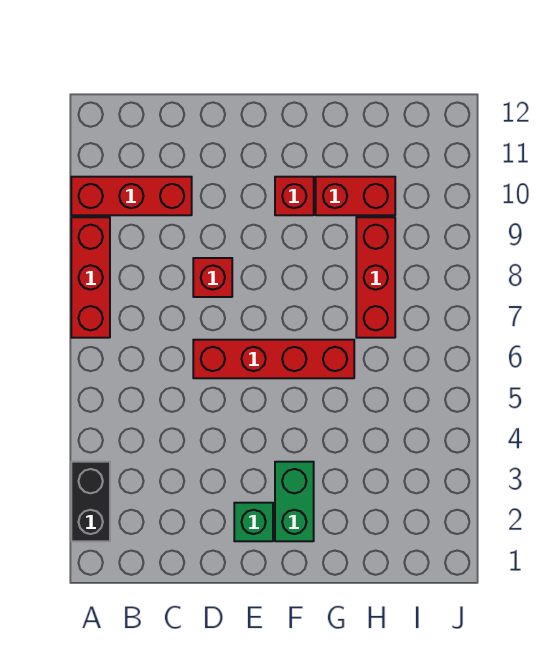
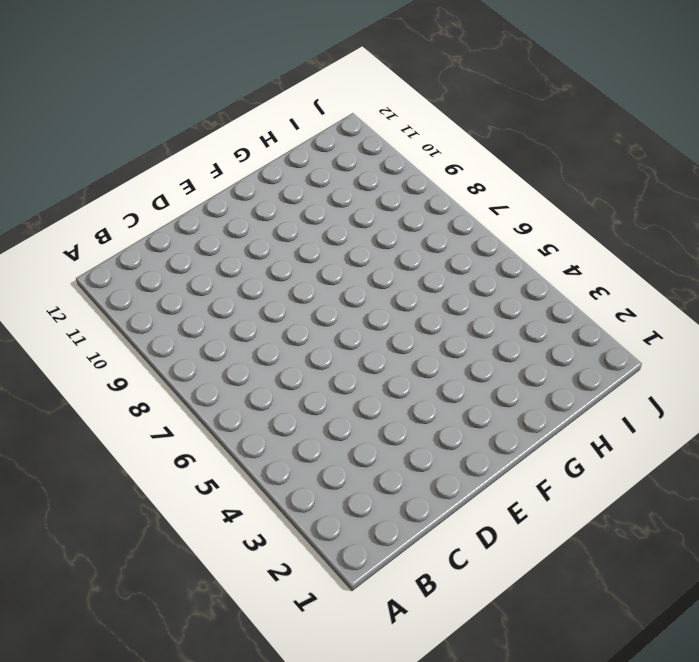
none -> black 1x2 brick [71,462,110,541]
none -> red 1x3 brick [71,217,110,338]

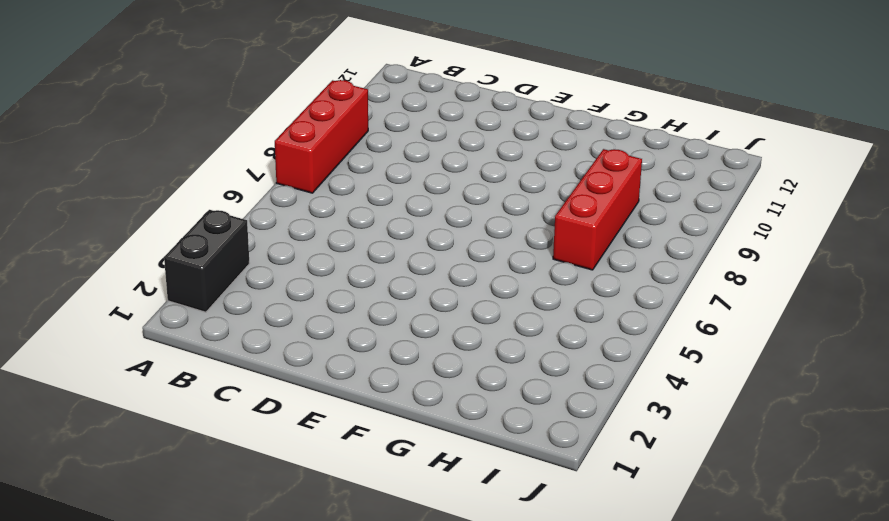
none -> red 1x3 brick [71,177,192,215]
none -> red 1x4 brick [193,340,354,378]

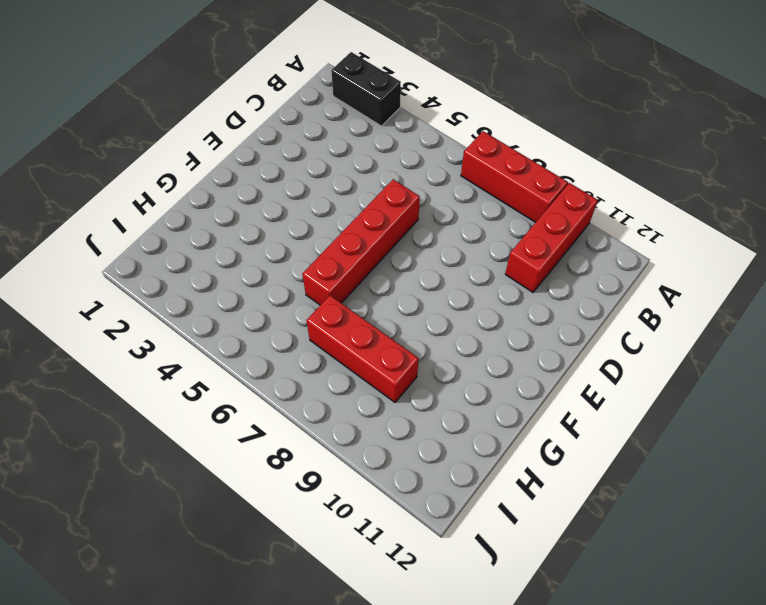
none -> red 1x1 brick [193,258,232,297]
none -> green 1x1 brick [234,503,273,541]

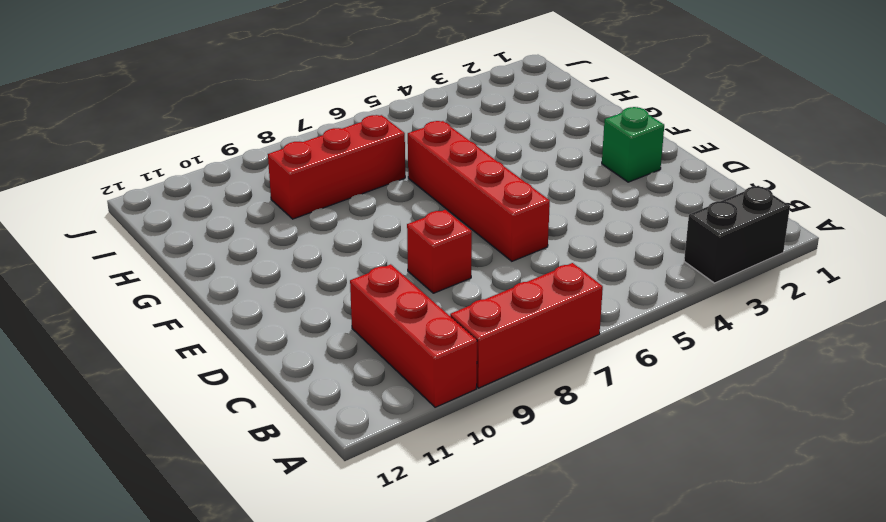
none -> green 1x2 brick [275,462,314,541]
none -> red 1x1 brick [275,177,314,215]

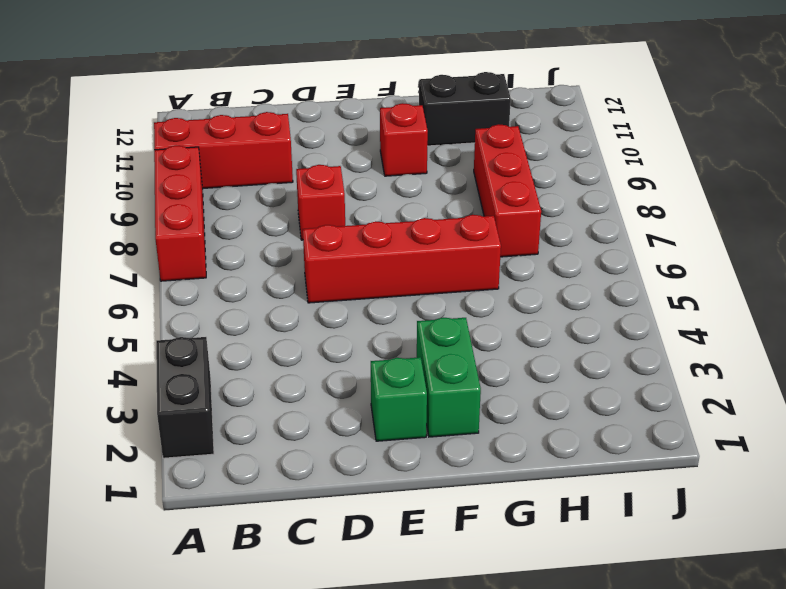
black 1x2 brick [419,72,511,146] -> none
none -> red 1x2 brick [316,177,395,215]

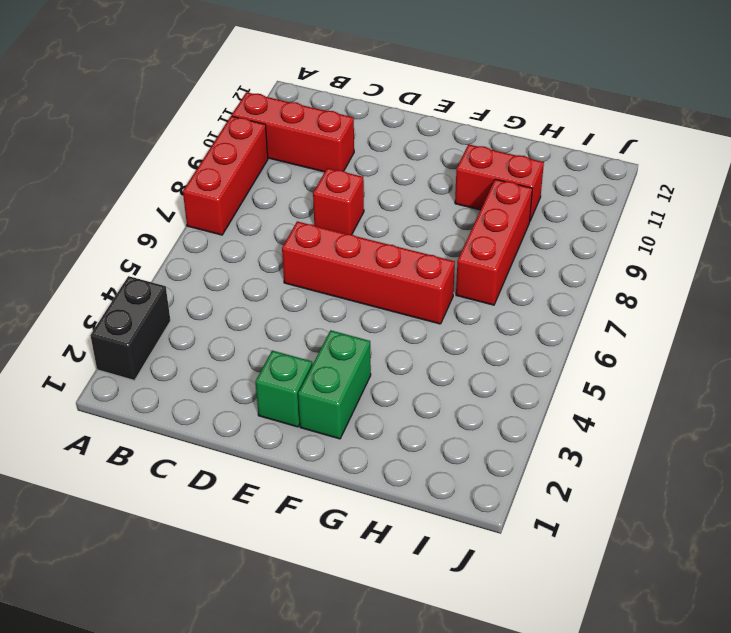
none -> red 1x1 brick [275,177,314,215]

